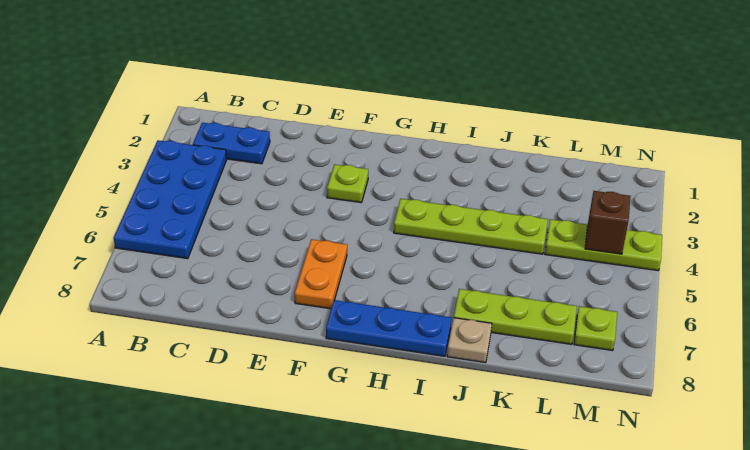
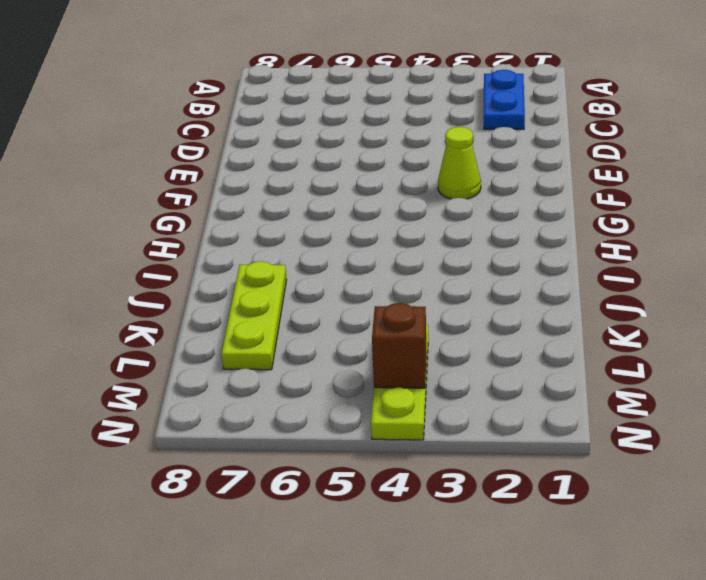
lime 1x1 cone [438,127,481,199] -> lime 1x1 plate [327,164,368,203]
none -> blue 2x4 plate [114,140,227,259]
none -> orange 1x2 plate [295,239,347,309]

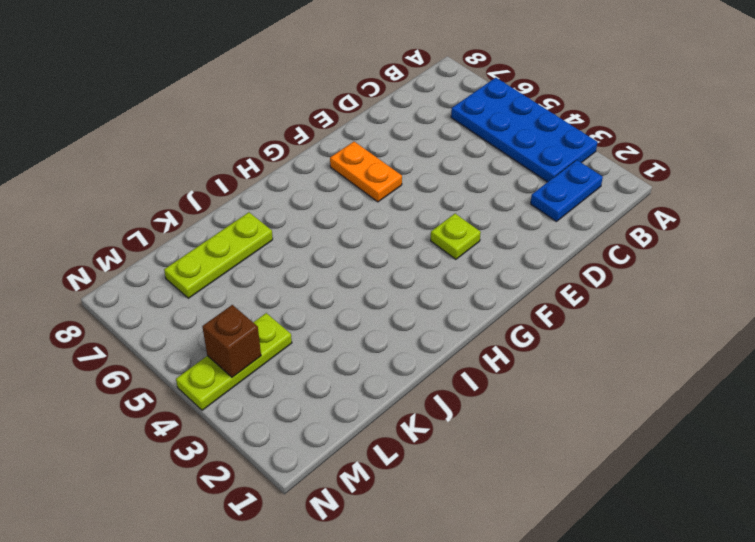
none -> blue 1x3 plate [326,300,451,356]
none -> lime 1x4 plate [394,199,548,254]

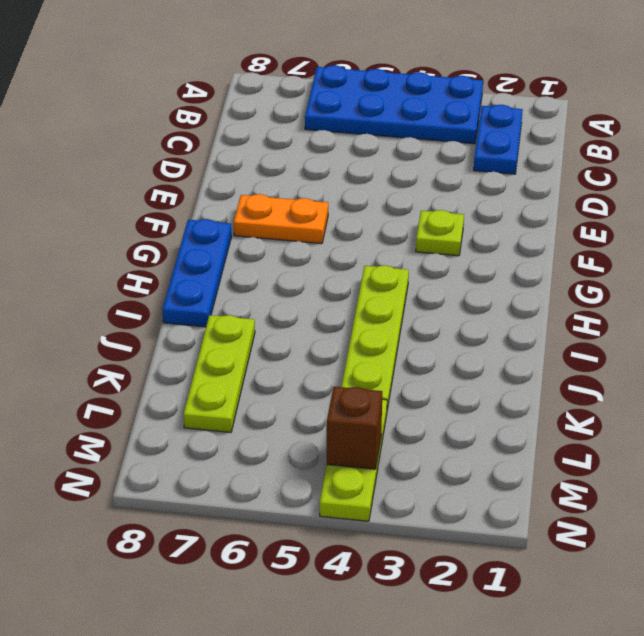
none -> tan 1x1 plate [447,318,492,363]
none -> lime 1x1 plate [574,306,617,351]

